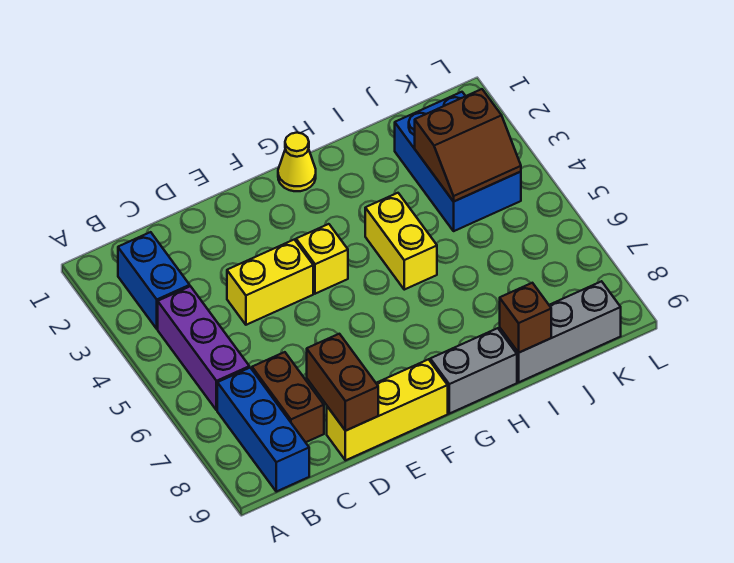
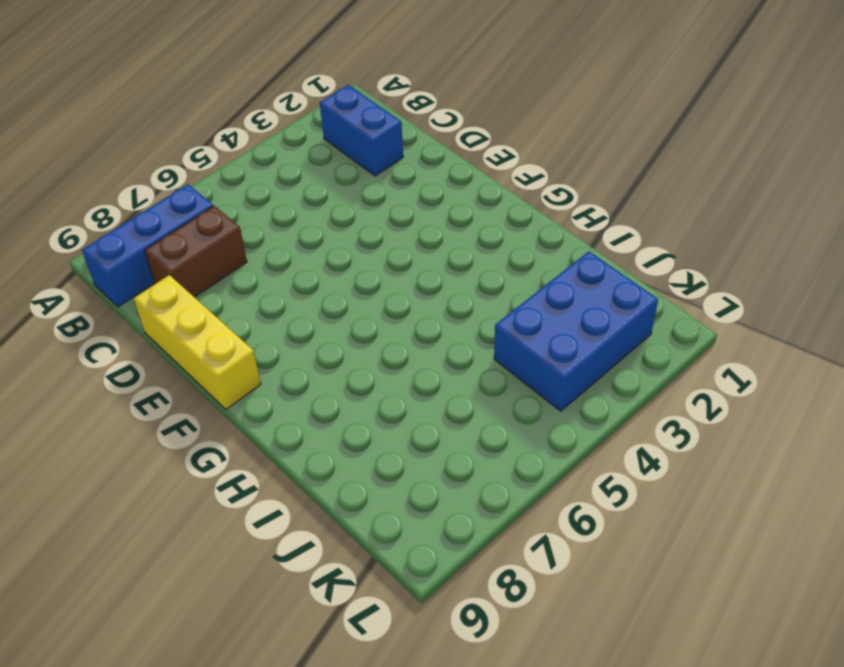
blue 1x2 brick [320,85,403,176] -> blue 1x2 brick turned to [118,232,190,329]
none -> purple 1x3 brick [158,286,249,410]
none -> yellow 1x2 brick [227,240,313,325]
none -> yellow 1x1 brick [296,224,348,294]

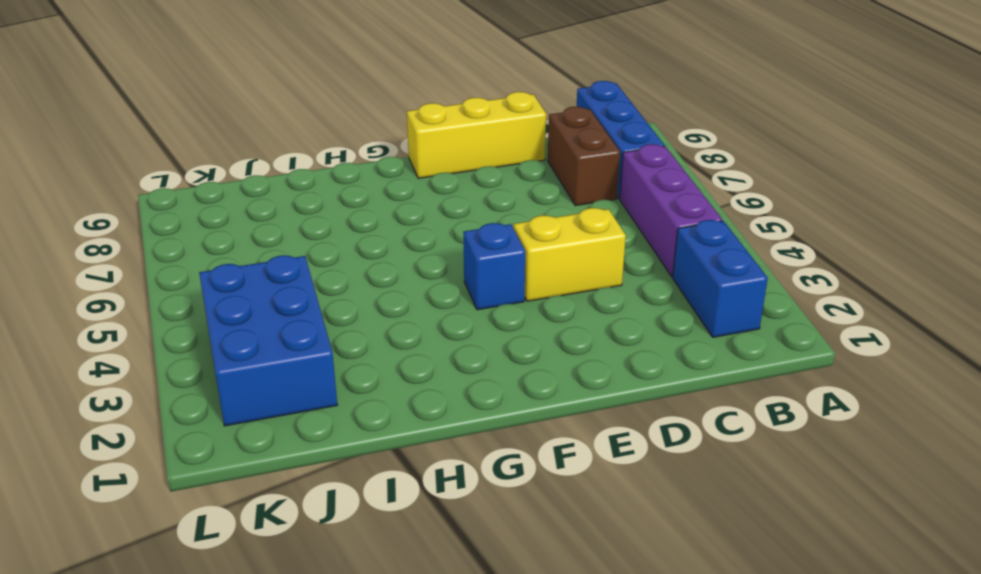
blue 1x1 brick [463,223,525,310] -> yellow 1x1 brick [296,224,348,294]
none -> yellow 1x1 cone [278,133,316,191]
none -> grey 1x2 brick [430,328,517,414]
none -> yellow 1x2 brick [365,193,437,290]

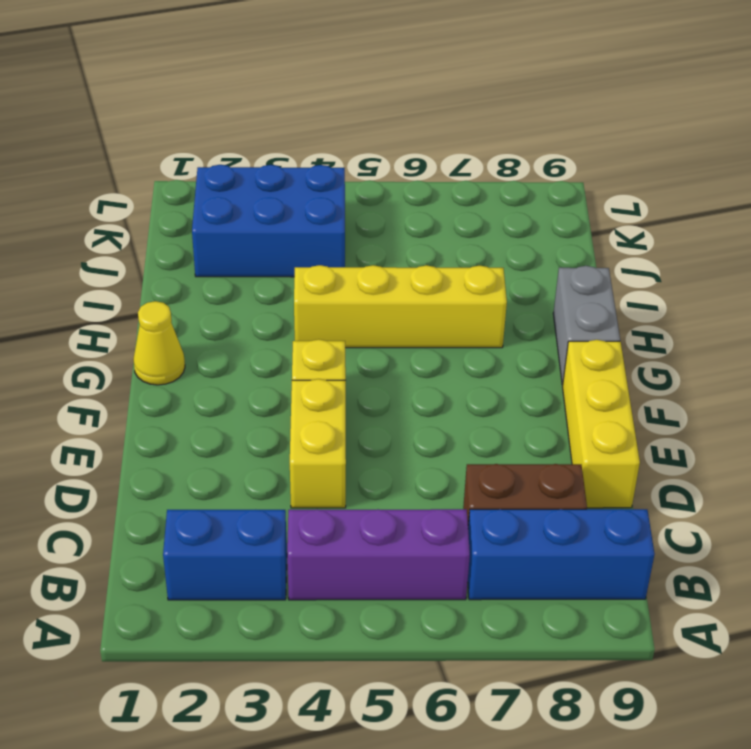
yellow 1x4 brick [294,265,507,348] -> yellow 1x2 brick [365,193,437,290]
none -> grey 1x3 brick [500,281,621,382]
none -> brown 1x2 brick [307,334,378,431]
none -> brown 1x1 brick [500,283,551,353]

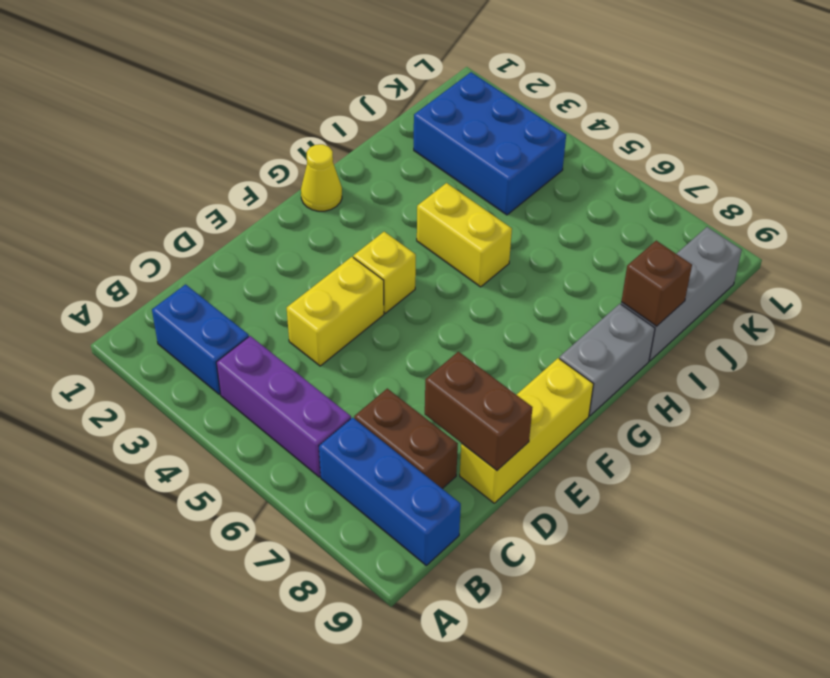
none -> brown 2x2 slope [415,89,521,202]

